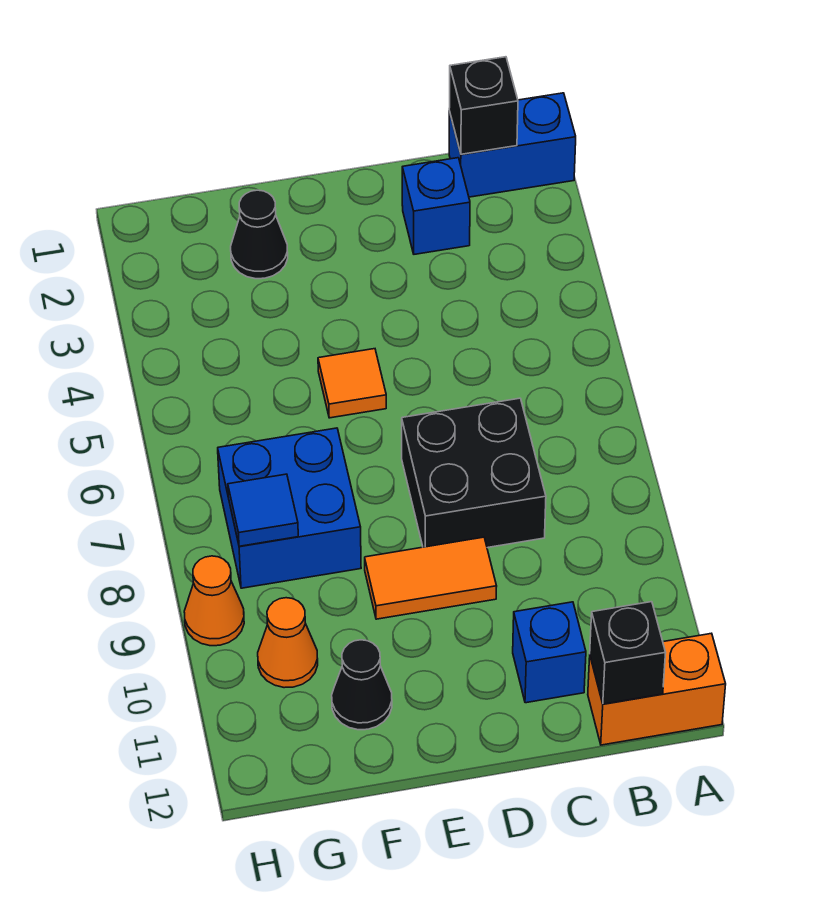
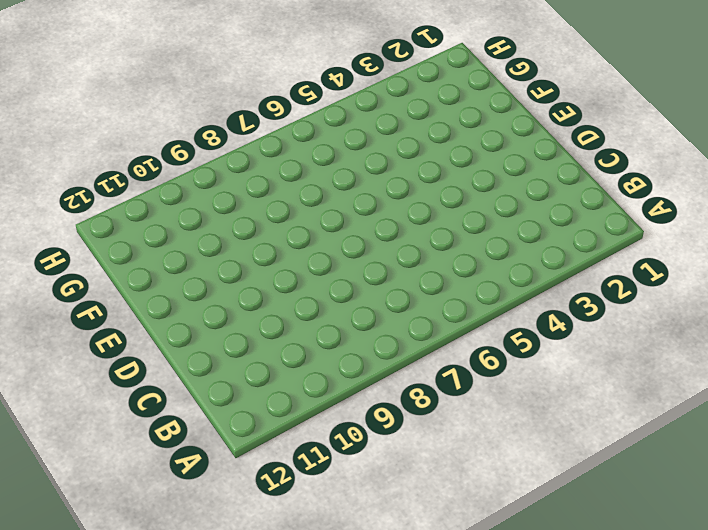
none -> blue 1x2 brick [449,93,576,197]
none -> orange 1x2 brick [588,633,726,745]
none -> blue 1x1 brick [402,158,470,254]

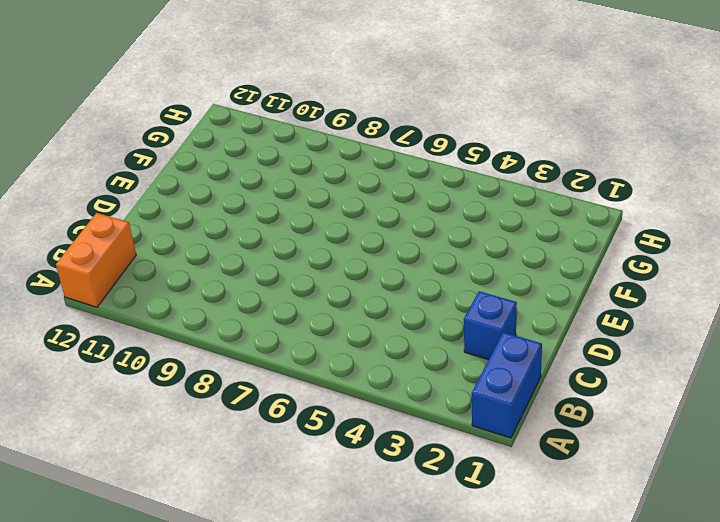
none -> black 2x2 brick [402,398,546,548]
none -> blue 1x1 brick [513,602,586,703]
none -> orange 1x2 tile [365,537,497,619]

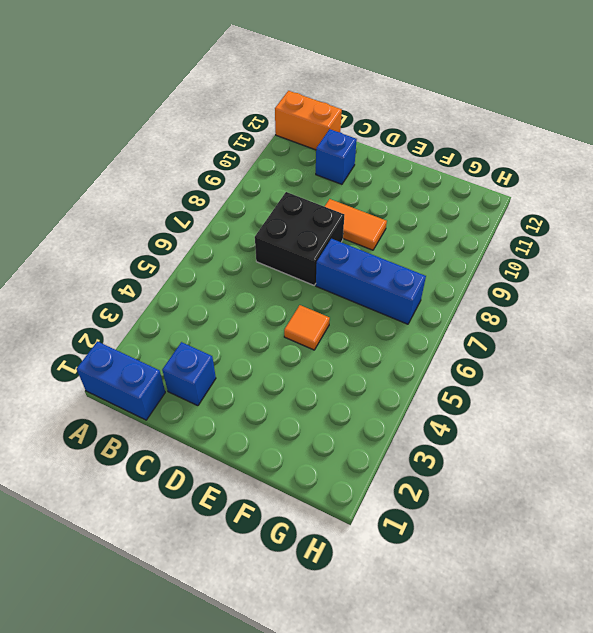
blue 1x3 brick [316,239,426,324] -> blue 2x2 brick [218,428,361,588]
none -> black 1x1 cone [231,190,288,279]
none -> black 1x1 cone [332,640,392,730]
none -> orange 1x1 cone [258,598,318,688]

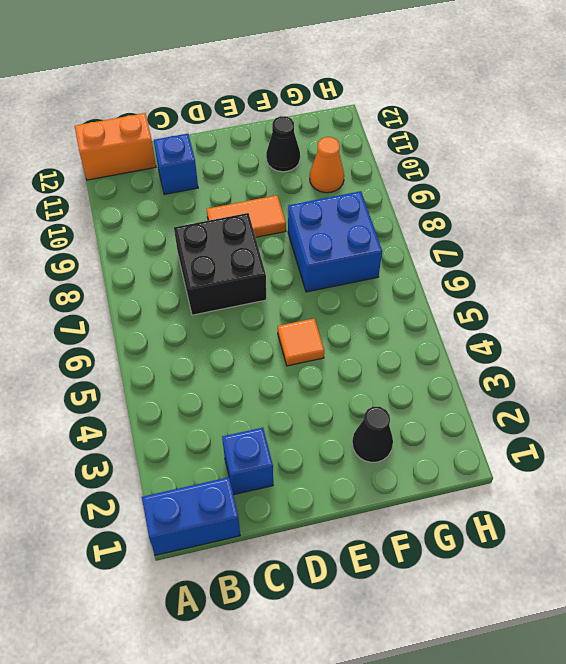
none -> orange 1x1 cone [184,556,244,646]
none -> black 1x1 brick [449,57,518,154]
none -> black 1x1 brick [590,602,666,704]

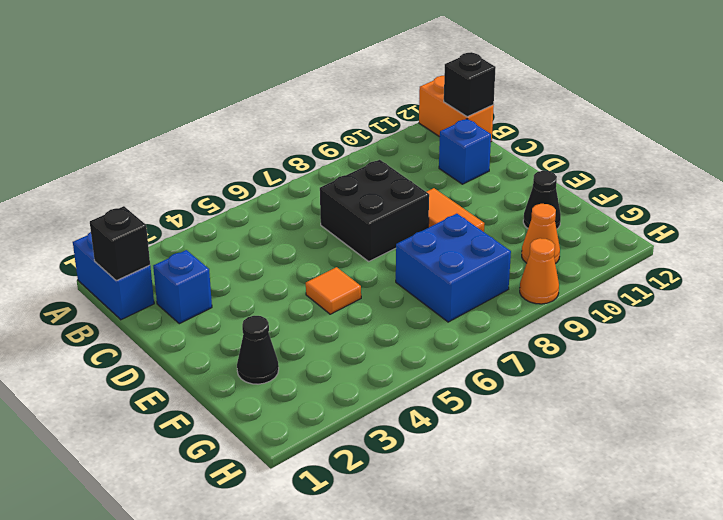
none -> blue 1x1 tile [228,474,298,546]

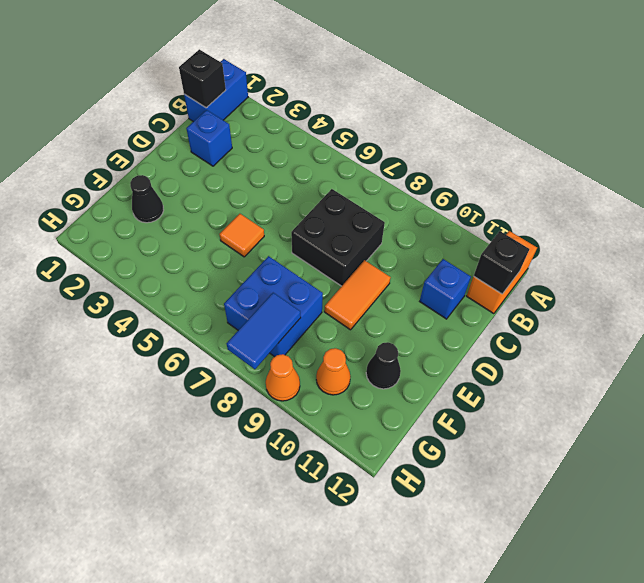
blue 1x2 tile [227,293,301,369] -> blue 1x1 tile [228,474,298,546]

